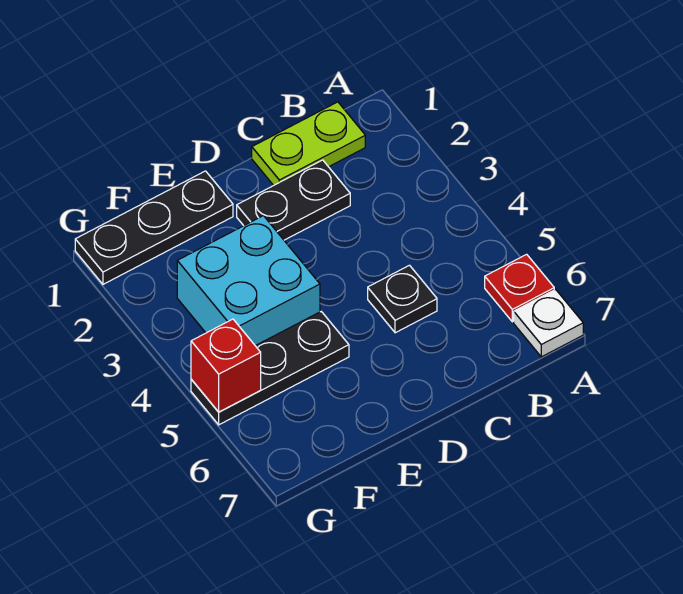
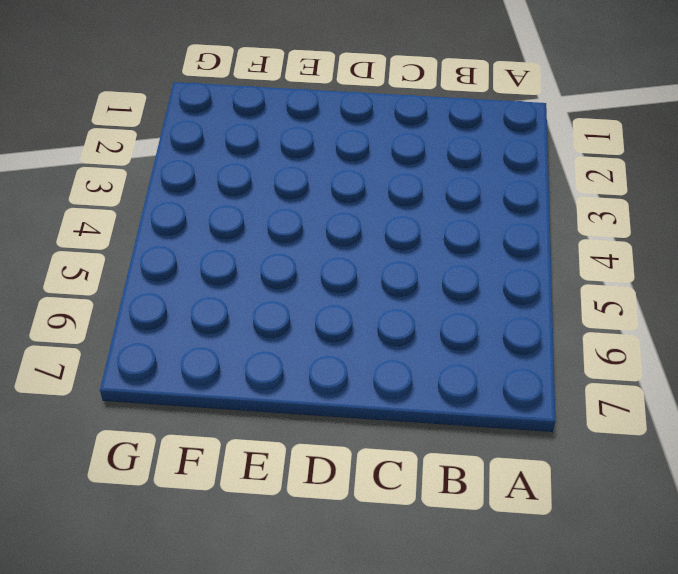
none -> red 1x1 plate [485,254,554,322]
none -> white 1x1 plate [514,289,583,357]

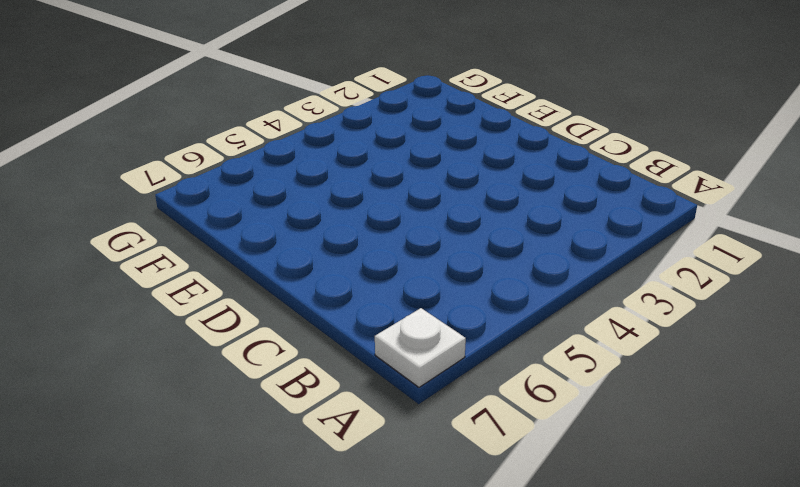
none -> red 1x1 plate [485,254,554,322]
none -> lime 1x2 plate [252,102,365,185]

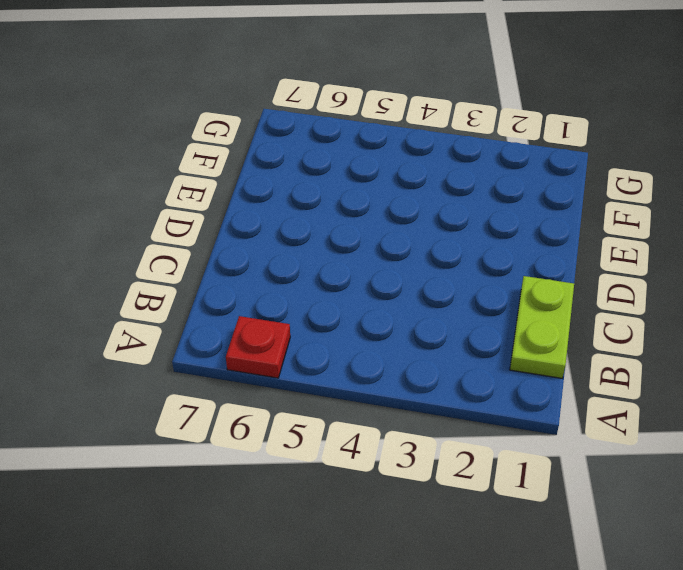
none -> white 1x1 plate [514,289,583,357]
none -> black 1x2 plate [237,160,350,240]

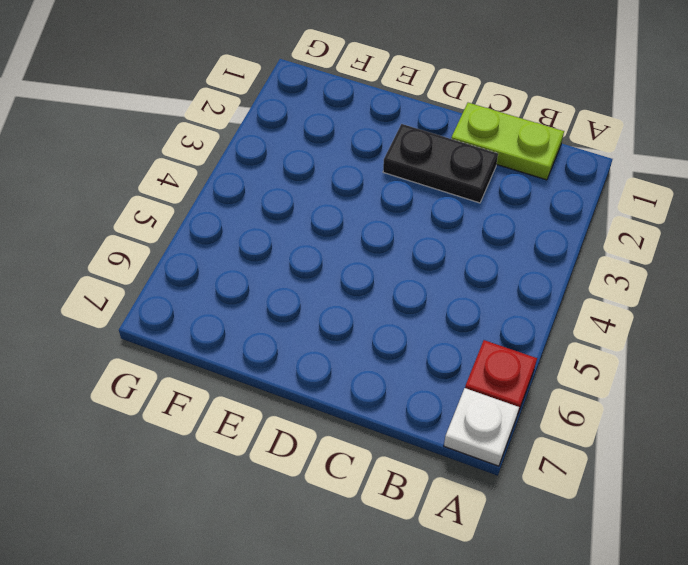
none -> black 1x1 plate [368,265,437,333]
none -> black 1x3 plate [75,171,233,284]

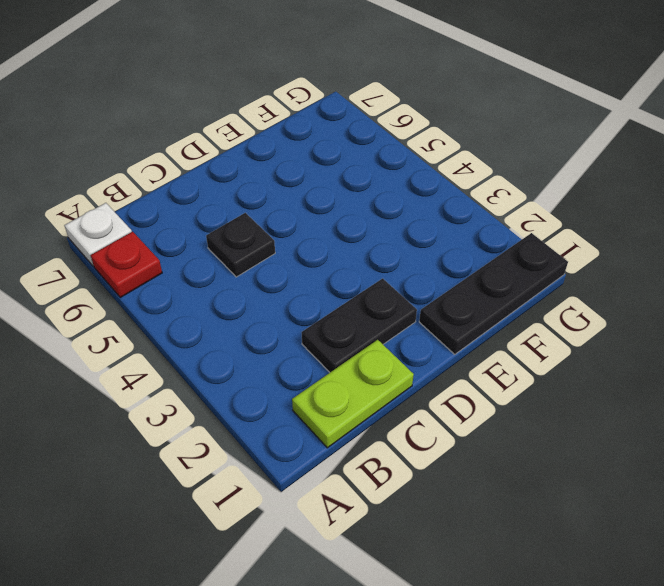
none -> cyan 2x2 brick [177,216,320,346]
none -> black 1x3 plate [191,312,349,425]

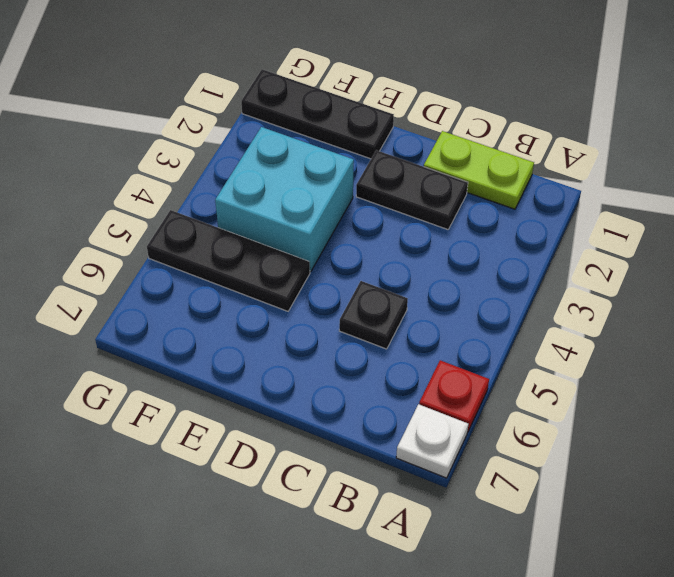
none -> red 1x1 brick [191,319,261,412]

